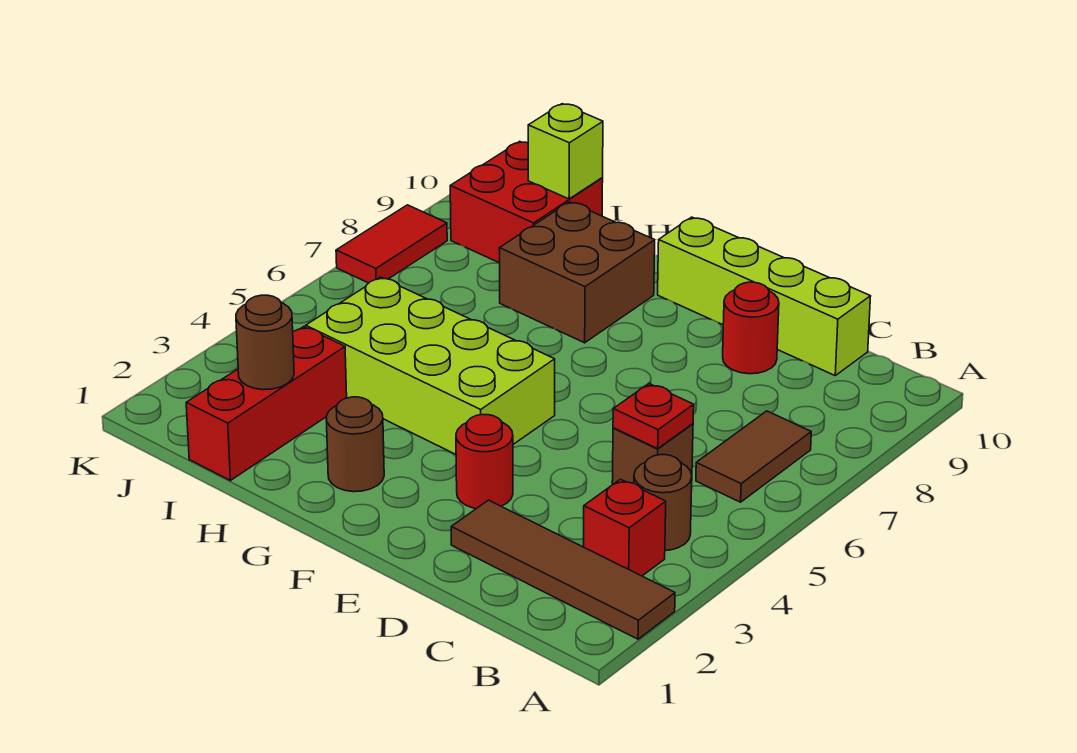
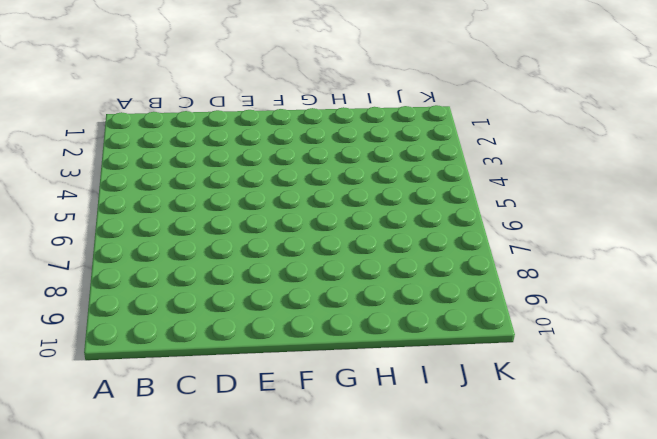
none -> brown 1x4 tile [451,500,675,639]
none -> red 1x1 brick [583,479,666,576]
none -> brown 1x1 round brick [634,455,692,550]

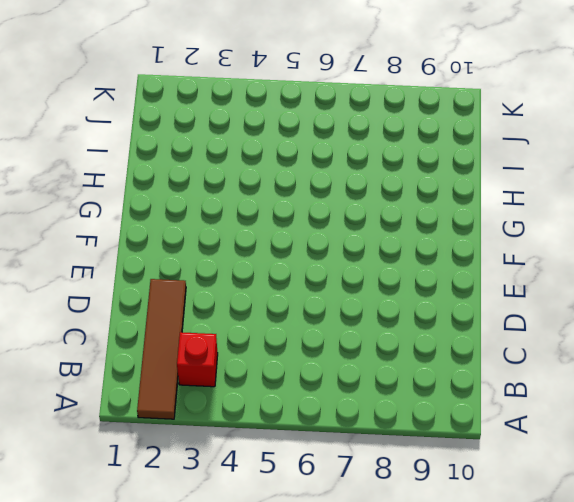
none -> brown 1x1 round brick [634,455,692,550]
none -> brown 1x2 tile [696,411,811,502]
none -> brown 1x1 brick [612,424,693,485]

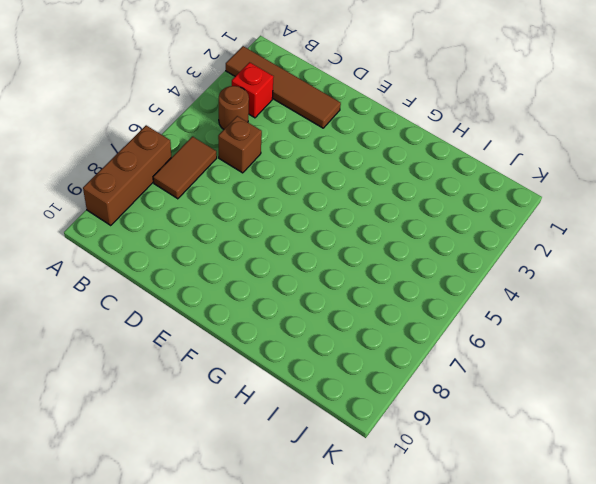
brown 1x3 brick [83,125,171,225] -> none
none -> lime 1x4 brick [658,217,871,375]
none -> red 1x1 round brick [723,282,779,374]
none -> red 1x1 round brick [456,415,513,509]

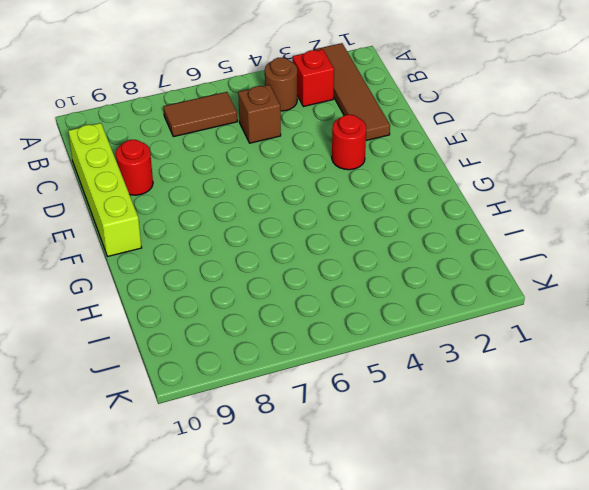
none -> lime 2x4 brick [306,277,555,454]
none -> brown 1x1 round brick [326,397,384,492]
none -> brown 2x2 brick [499,202,655,343]

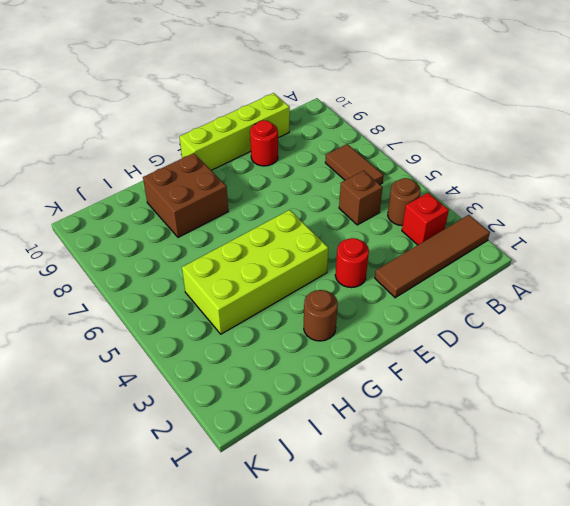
none -> red 1x3 brick [186,327,347,480]
none -> red 2x2 brick [450,141,603,263]
none -> red 1x2 tile [336,205,447,283]

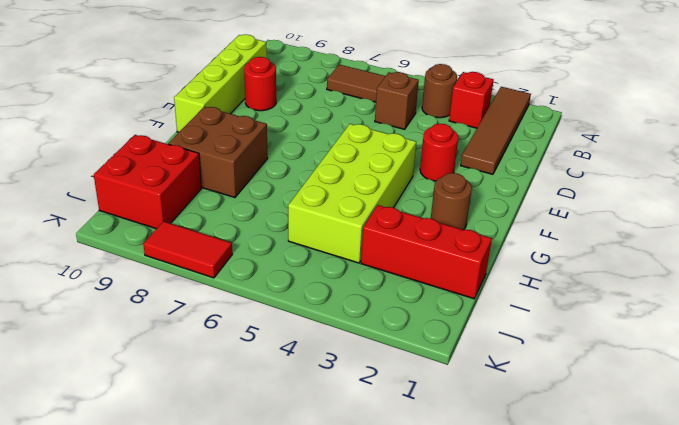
none -> red 1x1 plate [613,384,694,449]
none -> brown 1x1 round brick [236,295,294,390]
none -> lime 1x1 brick [528,104,603,199]

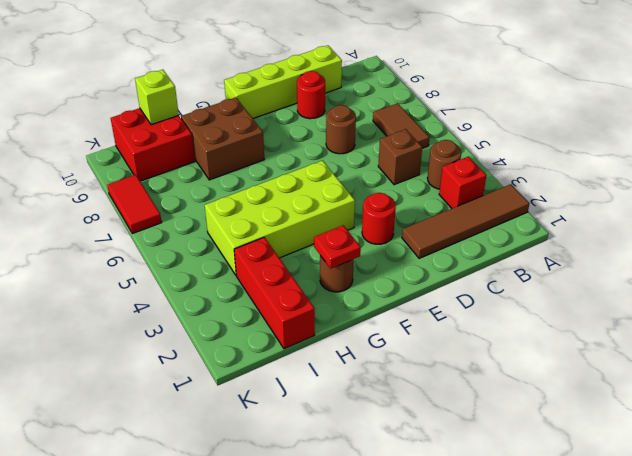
brown 1x1 round brick [326,105,356,154] -> brown 1x1 round brick moved to [236,295,294,390]
red 1x1 plate [314,225,361,269] -> red 1x1 plate moved to [613,384,694,449]

